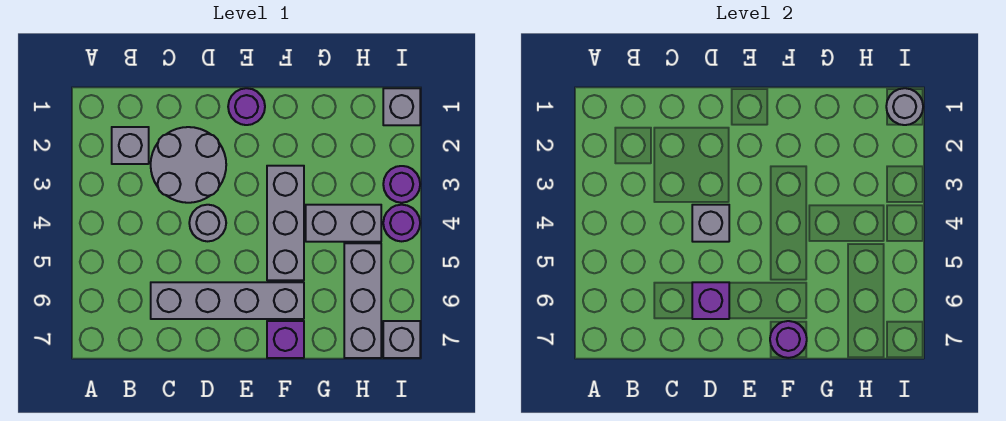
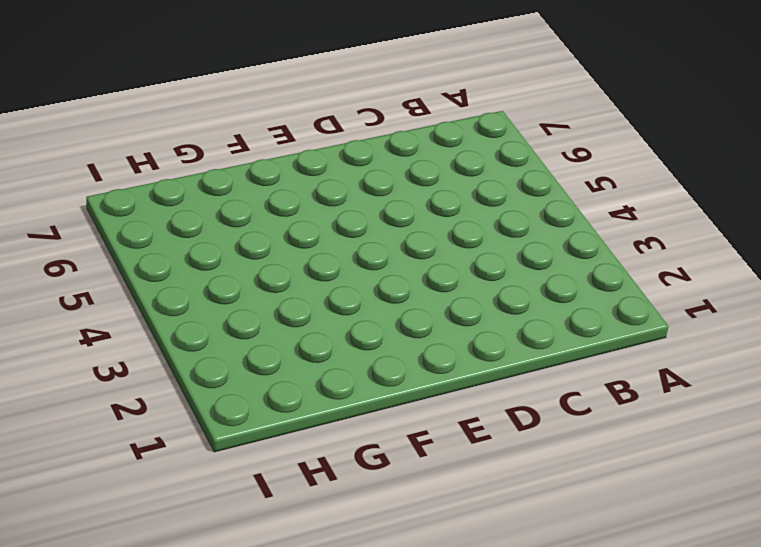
none -> grey 1x1 brick [112,127,149,164]
none -> grey 2x2 round brick [151,127,226,203]
none -> grey 1x4 brick [151,282,304,319]

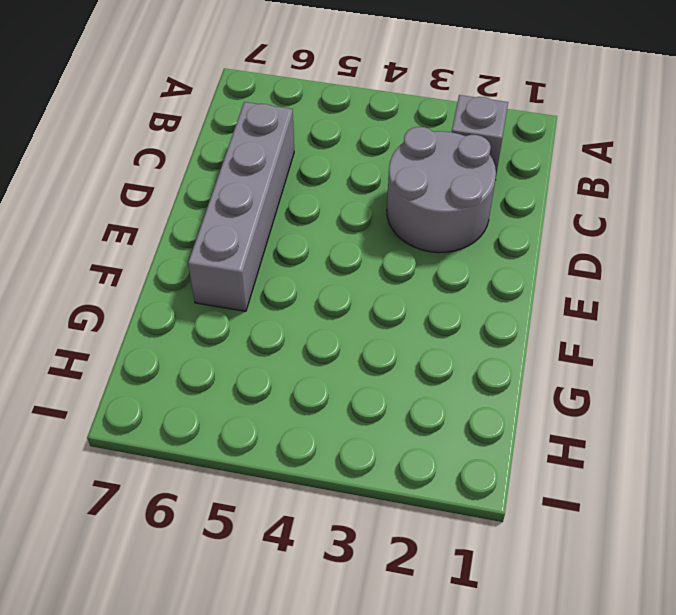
none -> grey 1x1 round brick [189,205,226,241]
none -> purple 1x1 round brick [228,88,265,125]
none -> grey 1x3 brick [267,166,304,280]

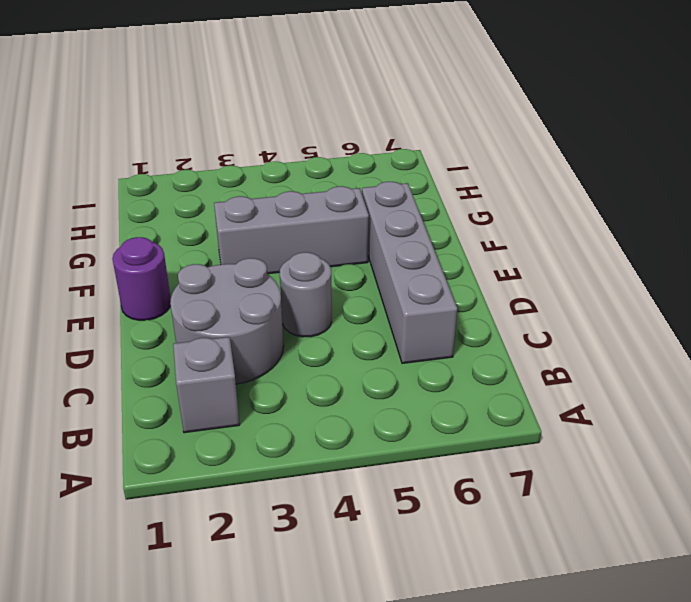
none -> purple 1x1 brick [267,321,304,358]
none -> grey 1x2 brick [306,205,381,242]
none -> grey 1x3 brick [344,243,381,358]

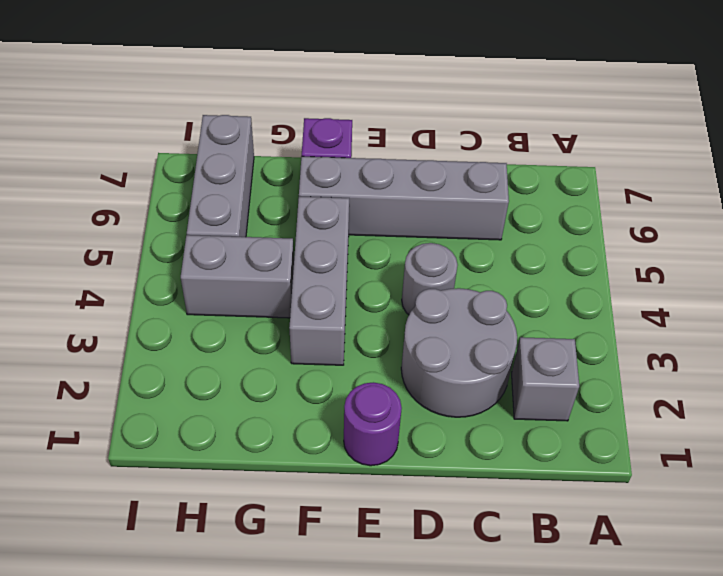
none -> grey 1x1 brick [383,88,420,125]
none -> purple 1x1 round brick [383,166,420,203]
none -> purple 1x1 round brick [383,205,420,241]

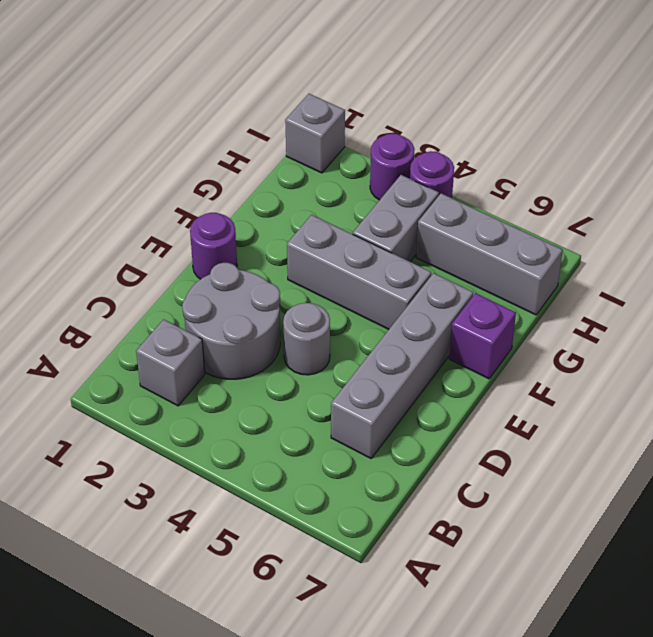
none -> grey 1x1 brick [383,321,420,358]
none -> grey 1x1 brick [692,205,729,242]
none -> purple 1x1 brick [692,282,729,319]

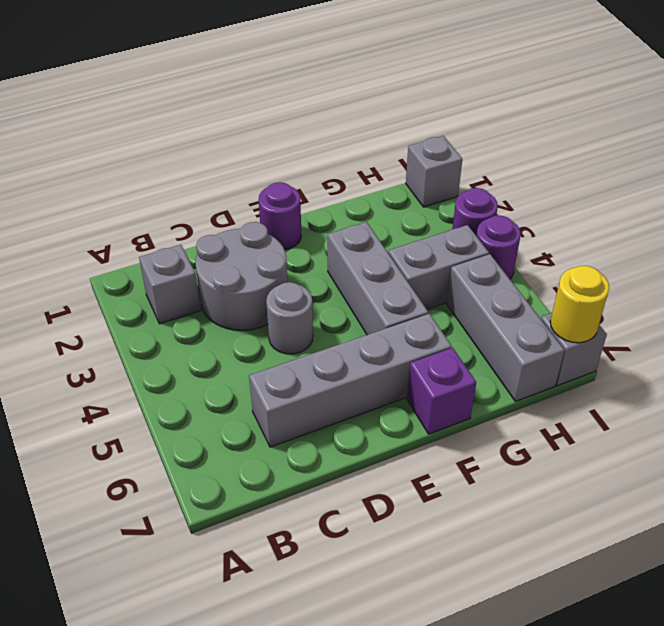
yellow 1x1 round brick [550,266,609,343] -> none
none -> grey 1x1 brick [692,205,729,242]
none -> purple 1x1 brick [692,282,729,319]
none -> purple 1x1 round brick [770,321,807,358]

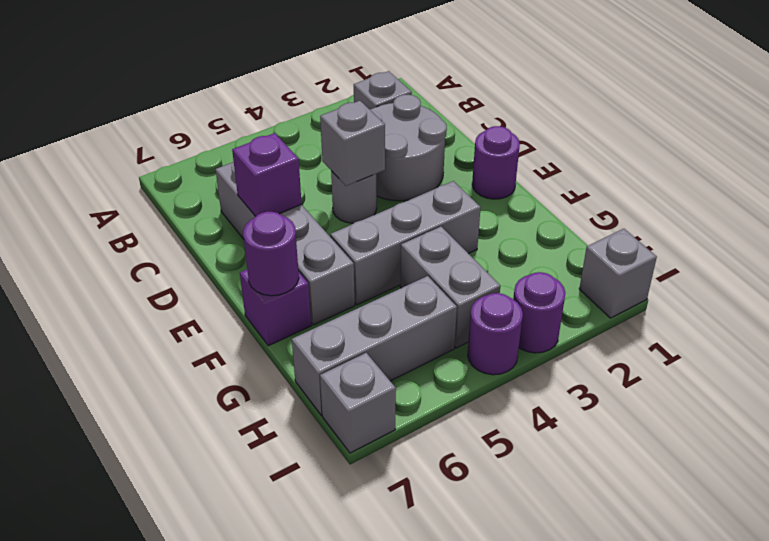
none -> grey 1x1 round brick [886,88,923,125]

